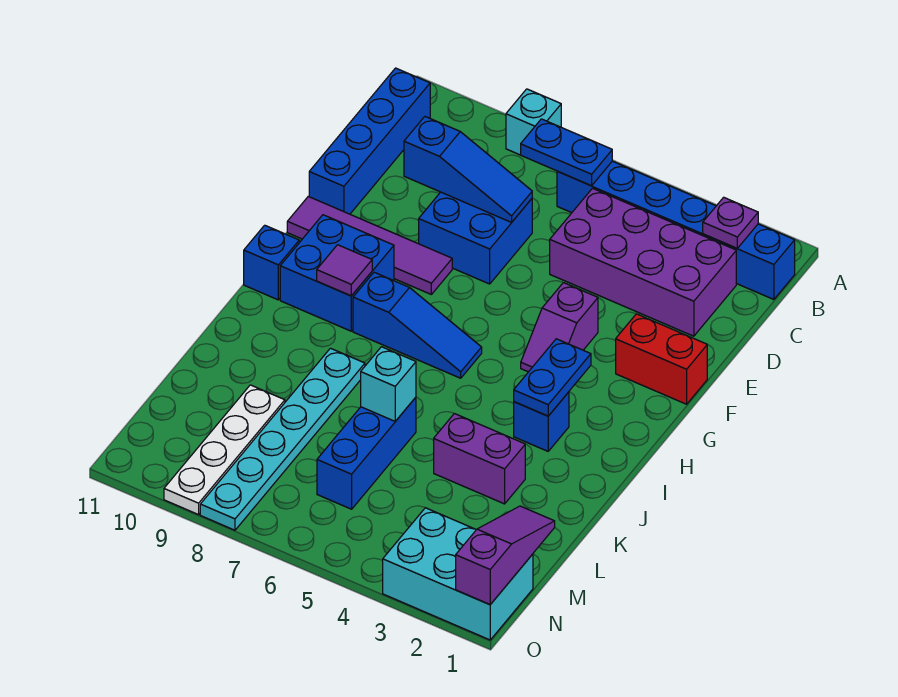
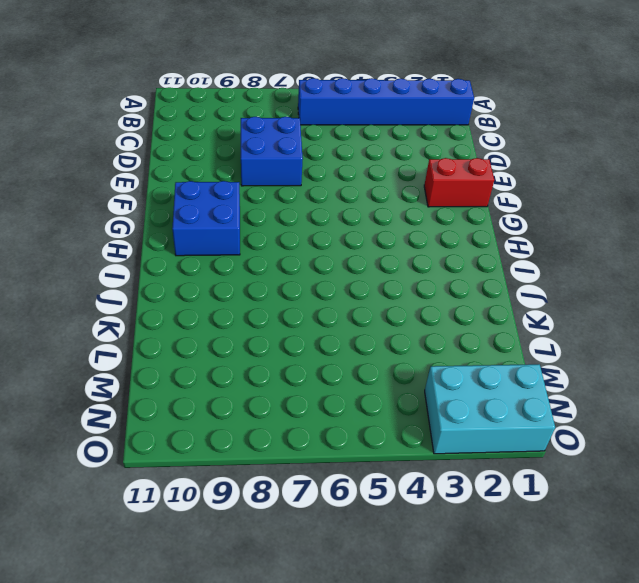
none -> cyan 1x1 brick [506,89,561,155]
none -> blue 1x4 brick [309,68,430,214]
none -> purple 2x4 brick [550,188,736,336]

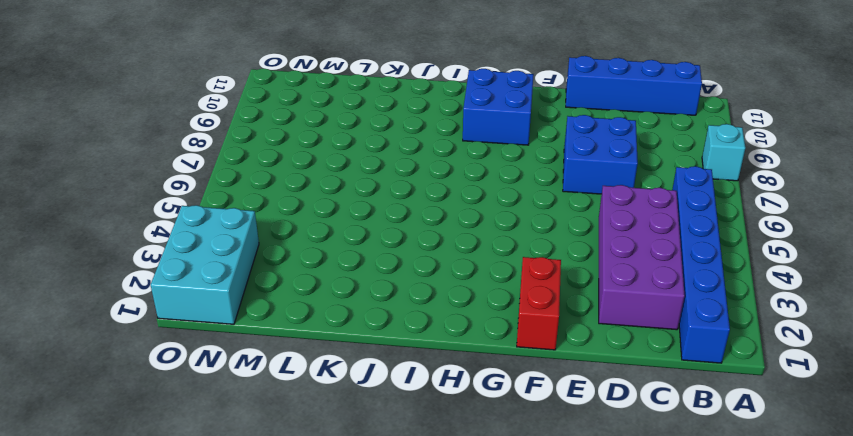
none -> purple 1x2 slope [521,283,598,372]
none -> purple 1x4 tile [287,197,452,294]
none -> blue 1x3 slope [353,272,482,378]

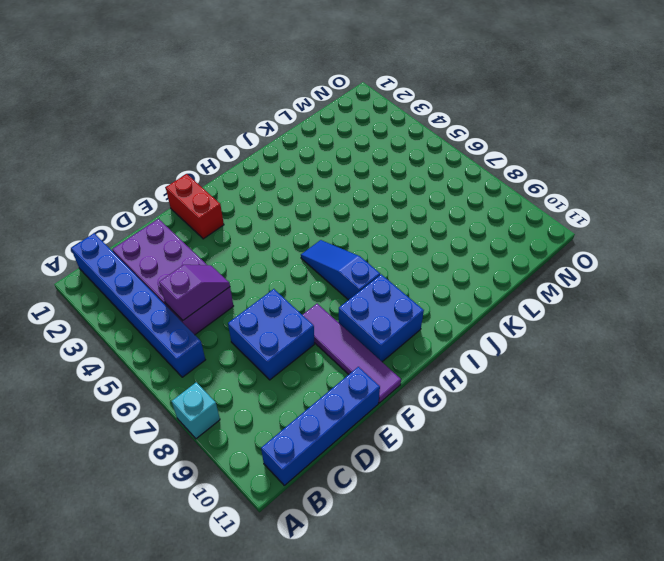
purple 1x2 slope [159,265,230,320] -> purple 1x2 slope moved to [521,283,598,372]
none -> blue 1x1 brick [244,225,299,300]
none -> blue 1x1 brick [514,392,569,451]
none -> cyan 1x6 plate [200,348,365,530]

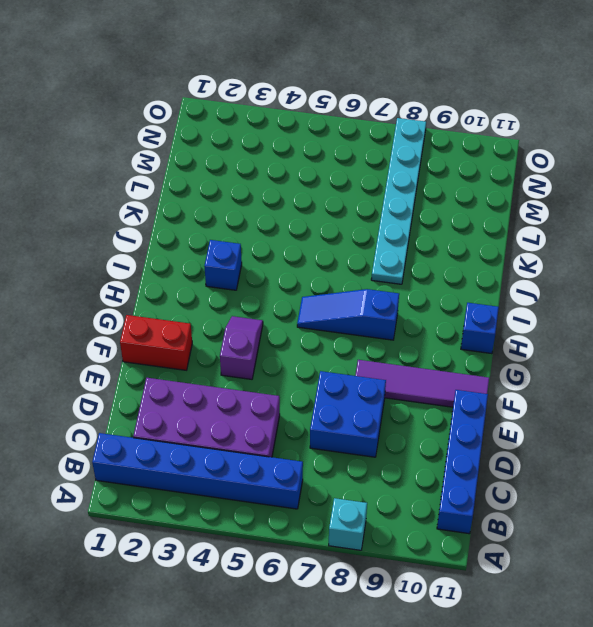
none -> blue 2x2 brick [280,215,394,331]
none -> purple 1x2 brick [434,414,525,504]
none -> blue 1x3 brick [317,397,416,509]

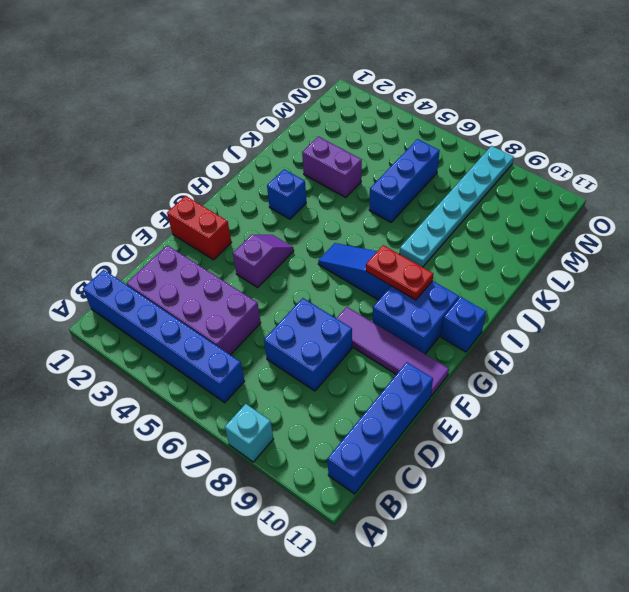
red 1x2 plate [366,245,433,300] -> purple 1x1 tile [317,245,372,296]
none -> white 1x4 plate [164,385,285,515]
none -> cyan 2x3 brick [383,508,533,640]
none -> purple 1x1 plate [703,197,758,248]

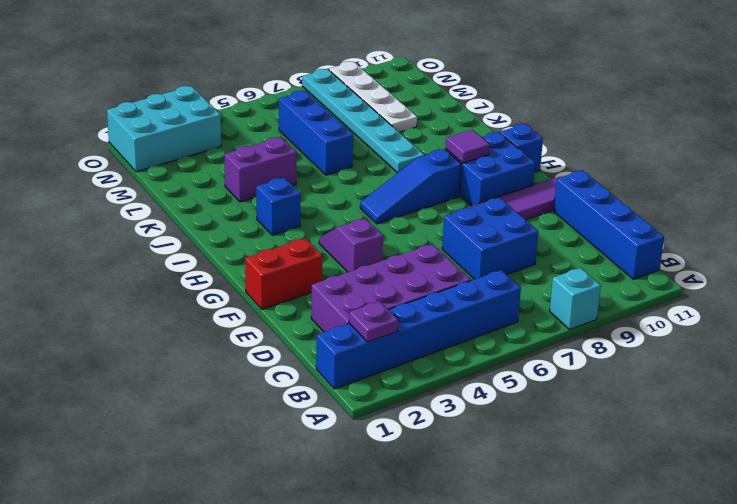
none -> blue 1x2 plate [521,119,612,186]
none -> blue 1x3 slope [404,117,532,222]
none -> blue 1x2 plate [514,339,591,416]

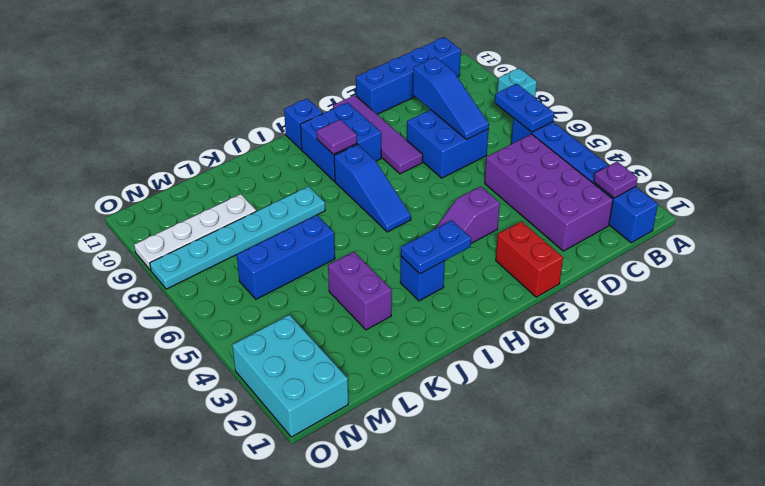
none -> cyan 1x1 brick [361,347,416,421]
none -> purple 1x3 slope [456,506,555,605]

